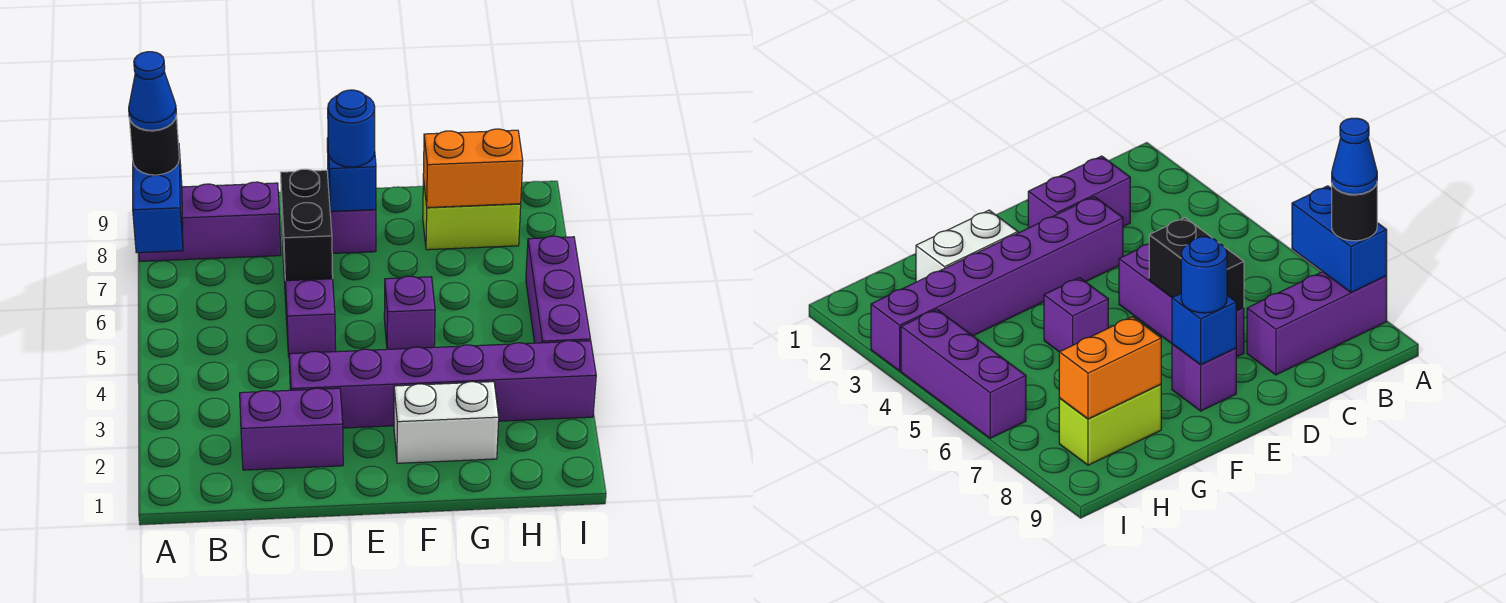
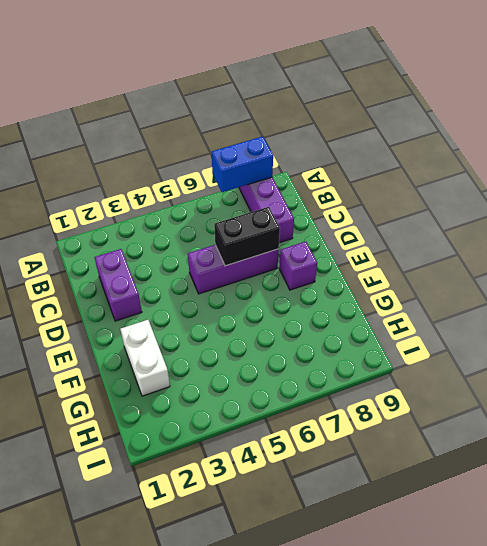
none -> purple 1x6 brick [289,341,596,428]
none -> purple 1x1 brick [384,276,435,349]
none -> lime 1x2 brick [423,178,521,250]

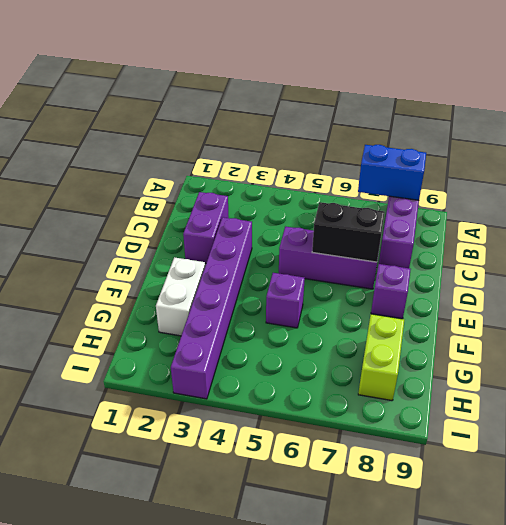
none -> purple 1x3 brick [526,236,590,343]
none -> blue 1x1 brick [327,138,376,211]
none -> orange 1x2 brick [423,129,523,208]

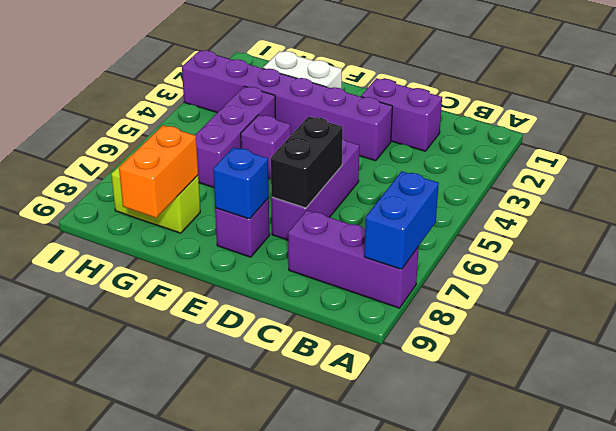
purple 1x3 brick [196,86,276,187] -> purple 1x3 brick moved to [526,236,590,343]
orange 1x2 brick [119,125,198,218] -> orange 1x2 brick turned to [423,129,523,208]
none -> black 1x1 round brick [129,115,179,175]
none -> blue 1x1 round brick [328,90,375,167]
none -> blue 1x1 cone [129,52,176,130]

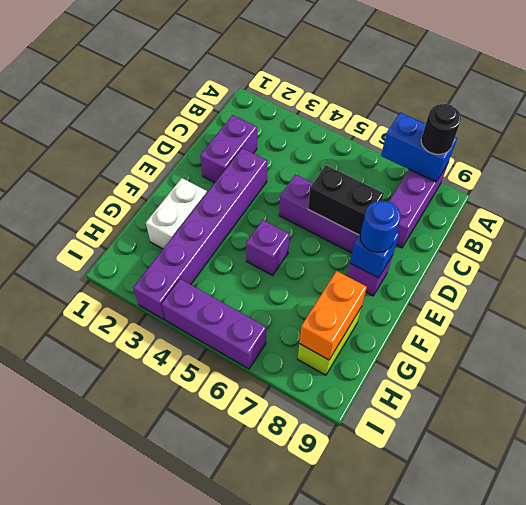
none -> blue 1x1 cone [129,52,176,130]

